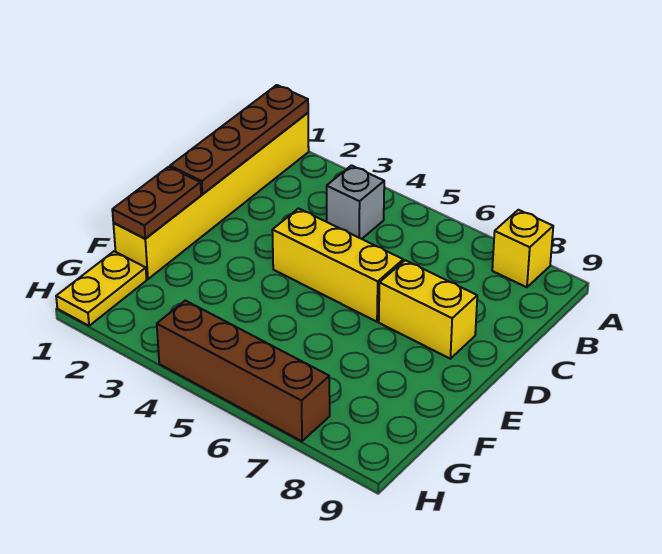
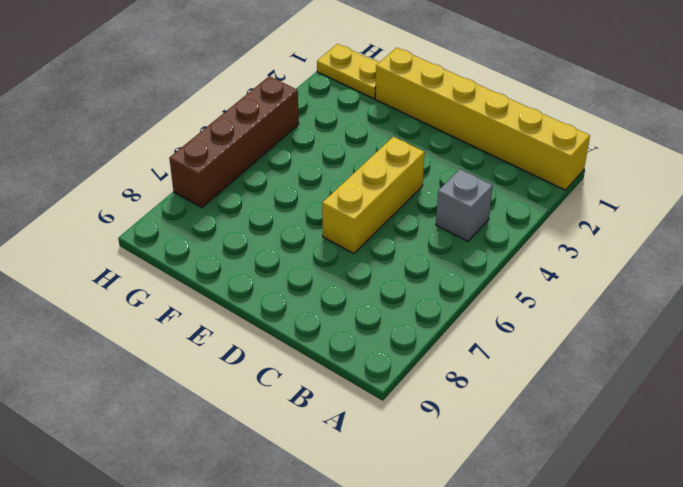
none -> yellow 1x1 brick [492,210,553,287]
none -> yellow 1x2 brick [379,260,477,359]

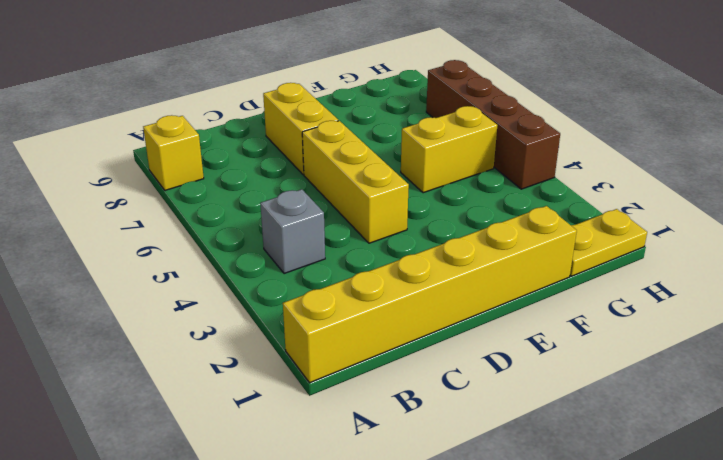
yellow 1x2 brick [401,106,497,193] -> none
none -> brown 1x4 plate [170,85,308,194]
none -> brown 1x2 plate [112,167,201,238]

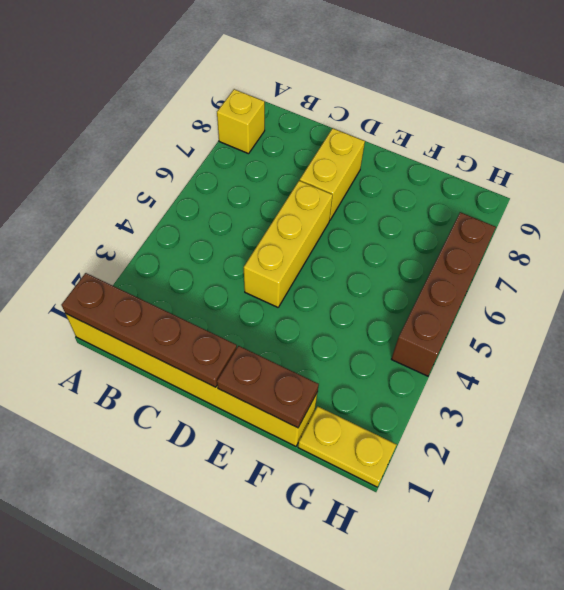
none -> grey 1x1 brick [327,166,384,239]

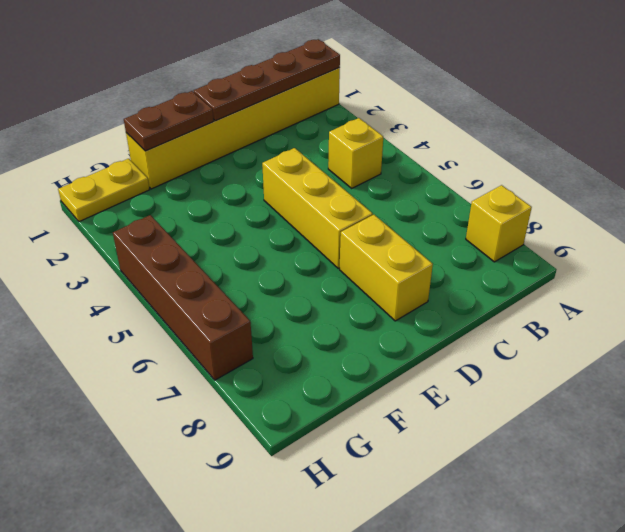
yellow 1x1 brick [328,118,383,188] -> grey 1x1 brick [327,166,384,239]

